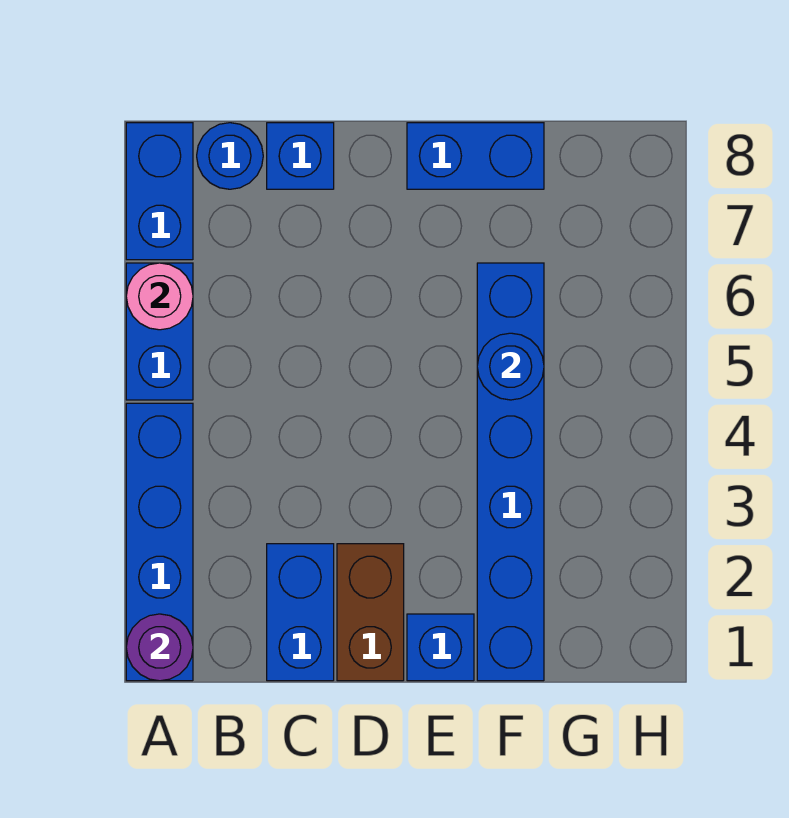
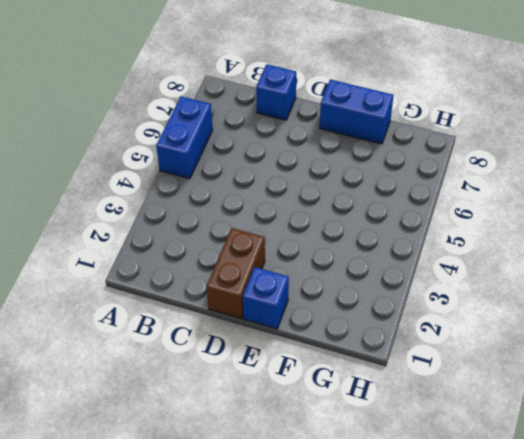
none -> blue 1x4 brick [126,403,193,681]
none -> blue 1x2 brick [126,123,193,260]
none -> blue 1x1 round brick [197,123,263,189]

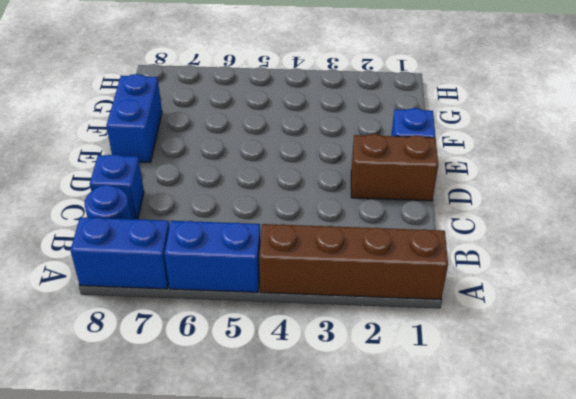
brown 1x4 brick [259,224,448,299] -> blue 1x4 brick [126,403,193,681]
none -> blue 1x2 brick [267,544,334,681]
none -> blue 1x6 brick [477,263,544,681]
none -> purple 1x1 round brick [126,614,193,681]

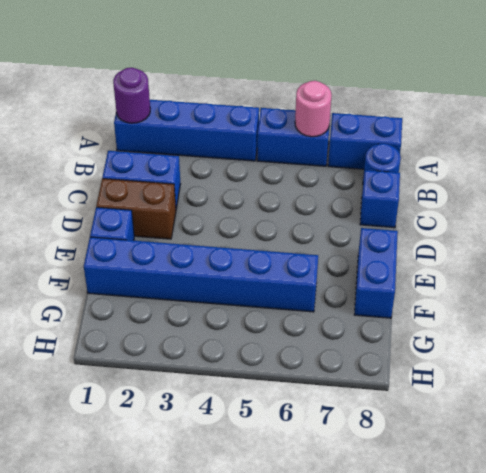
none -> blue 1x1 round brick [477,333,544,400]

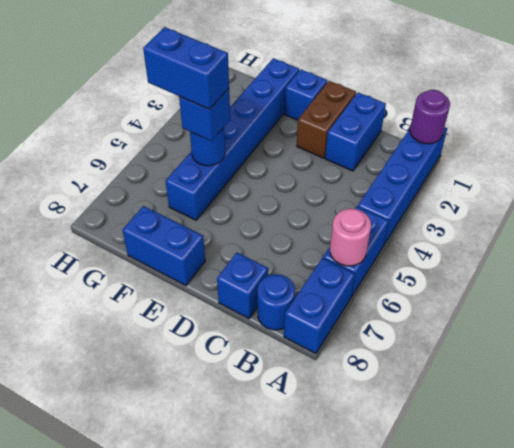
blue 1x1 brick [179,88,230,141] -> none
blue 1x2 brick [143,27,229,109] -> none

